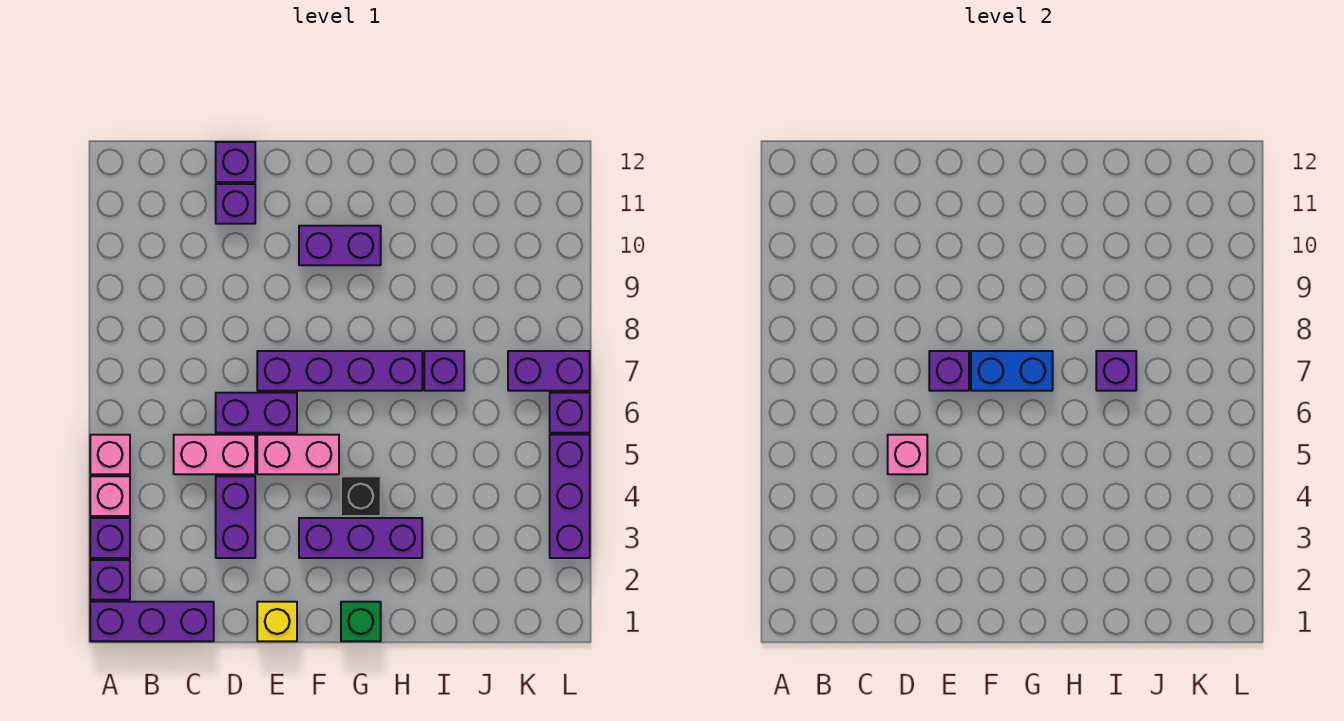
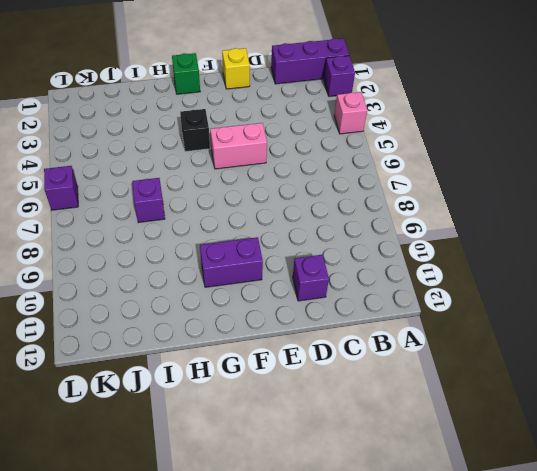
none -> purple 1x1 brick [90,518,130,558]
none -> pink 1x1 brick [90,435,130,474]
none -> pink 1x2 brick [174,435,255,474]

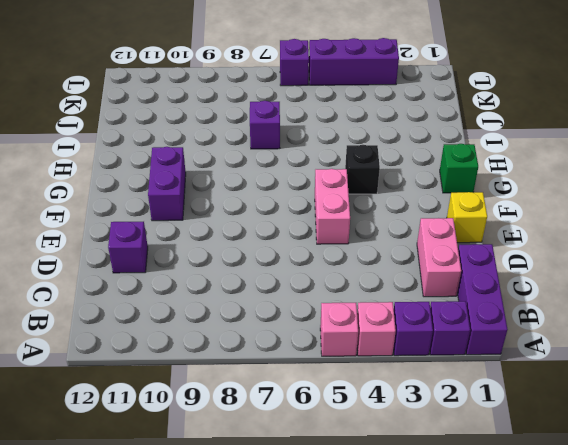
pink 1x2 brick [417,218,461,297] -> pink 1x2 brick moved to [174,435,255,474]
none -> purple 1x2 brick [216,476,255,558]
none -> purple 1x2 brick [216,393,297,433]
none -> purple 1x1 brick [216,142,255,182]

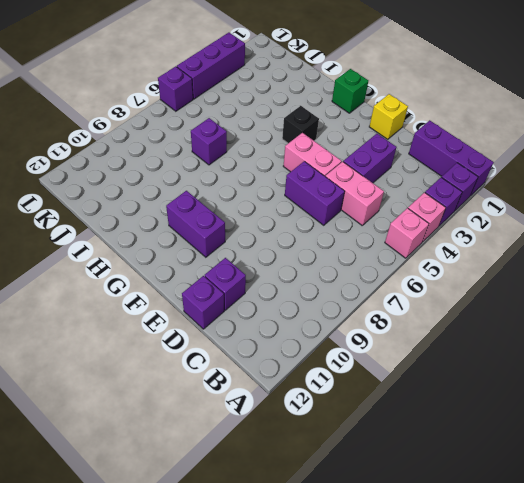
none -> purple 1x4 brick [257,351,422,391]
none -> purple 1x3 brick [299,518,422,558]
none -> purple 1x2 brick [508,351,590,391]

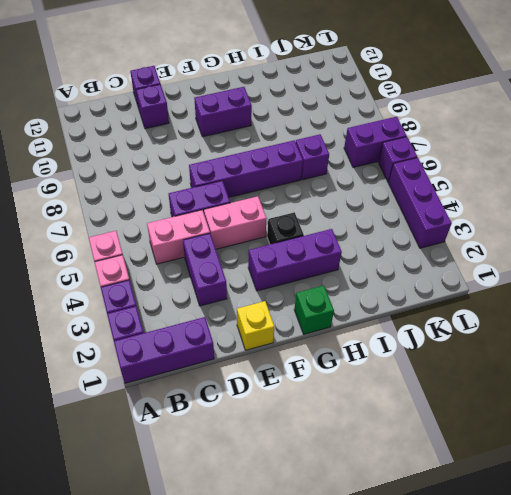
none -> pink 1x1 brick [888,435,927,474]
none -> purple 1x1 brick [929,351,969,391]
none -> blue 1x2 brick [971,351,1053,391]

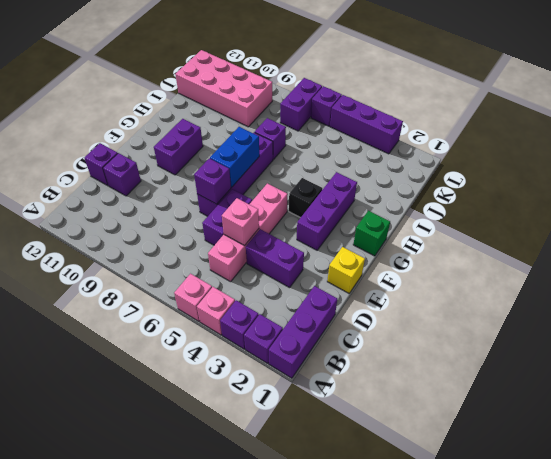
pink 2x4 brick [175,50,272,127] -> none
none -> purple 1x1 brick [1096,351,1136,391]

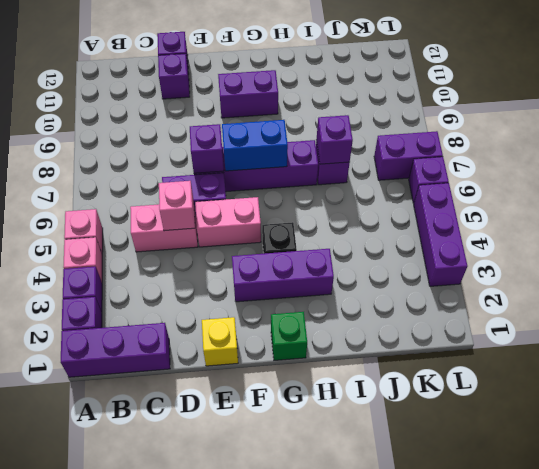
none -> purple 1x2 brick [216,476,255,558]

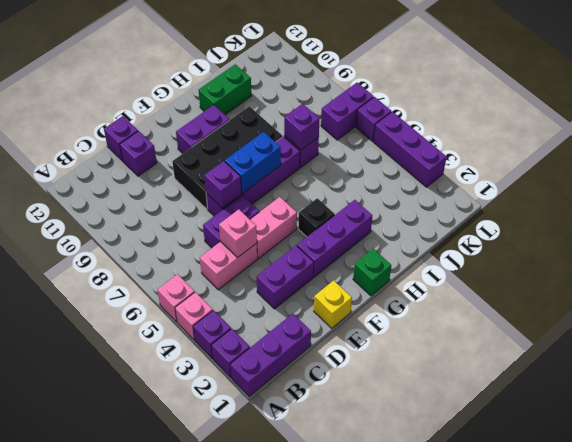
purple 1x2 brick [257,246,314,309] -> purple 1x2 brick turned to [216,476,255,558]
black 2x4 brick [172,106,283,209] -> none
green 1x2 brick [199,64,251,115] -> none

